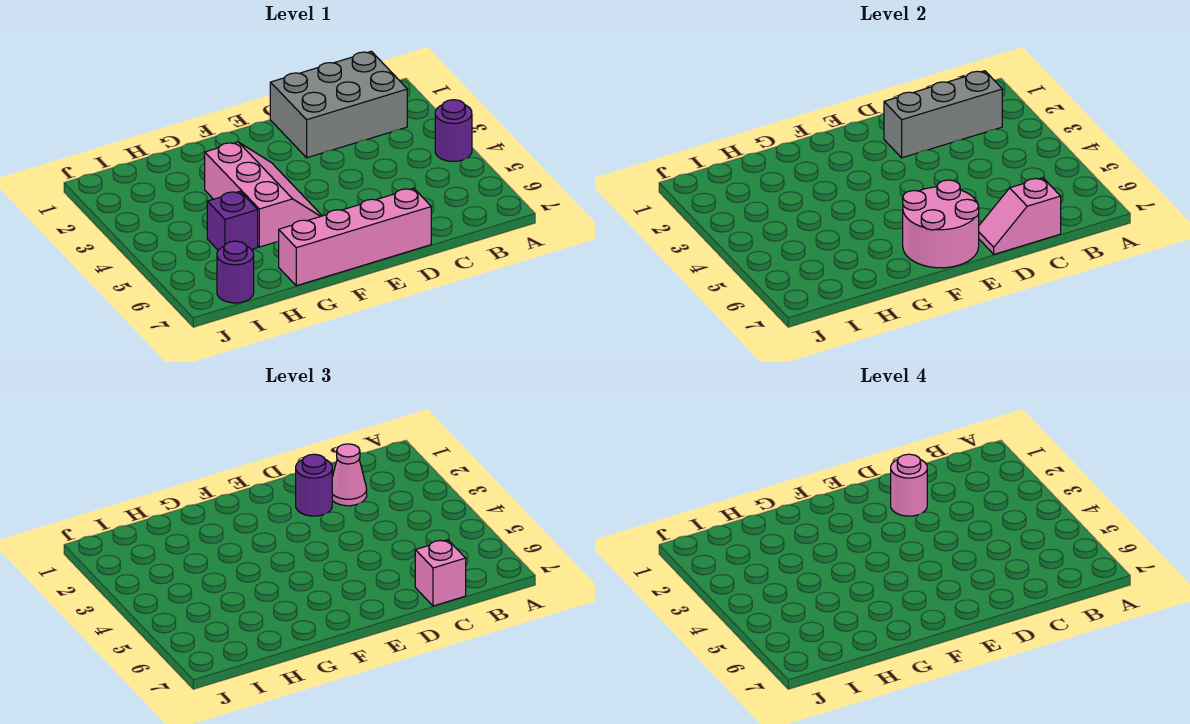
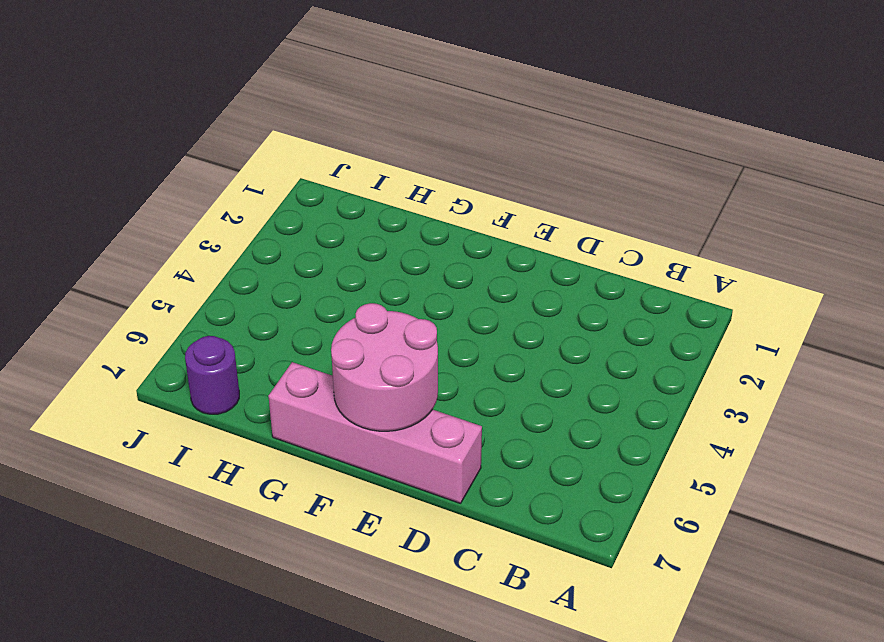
none -> purple 1x1 round brick [435,100,472,161]
none -> grey 2x3 brick [270,51,407,158]
none -> pink 2x3 slope [205,142,322,247]

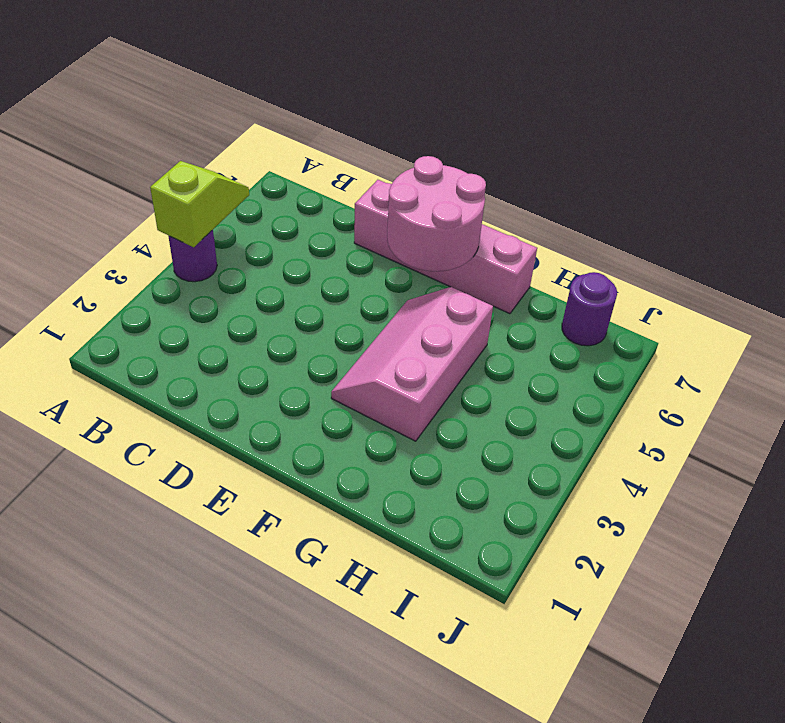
lime 1x2 slope [150,161,249,247] -> none
none -> grey 2x3 brick [270,51,407,158]
none -> purple 1x1 brick [207,191,258,250]
none -> grey 1x3 brick [884,71,1002,158]

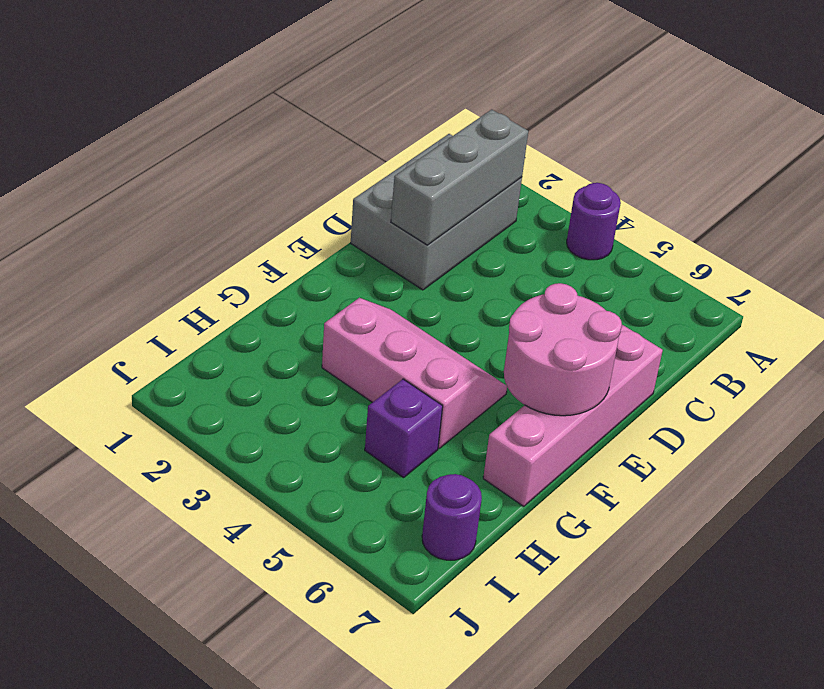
none -> pink 1x2 slope [979,178,1061,254]
none -> pink 1x1 cone [332,444,367,506]
none -> pink 1x1 brick [415,540,466,606]

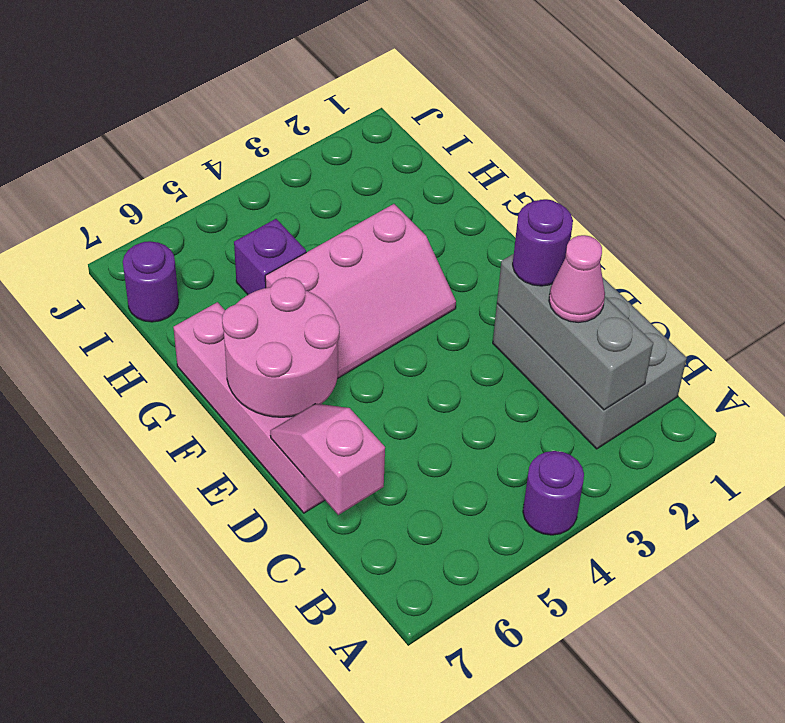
none -> pink 1x1 brick [415,540,466,606]
none -> pink 1x1 round brick [891,454,927,516]

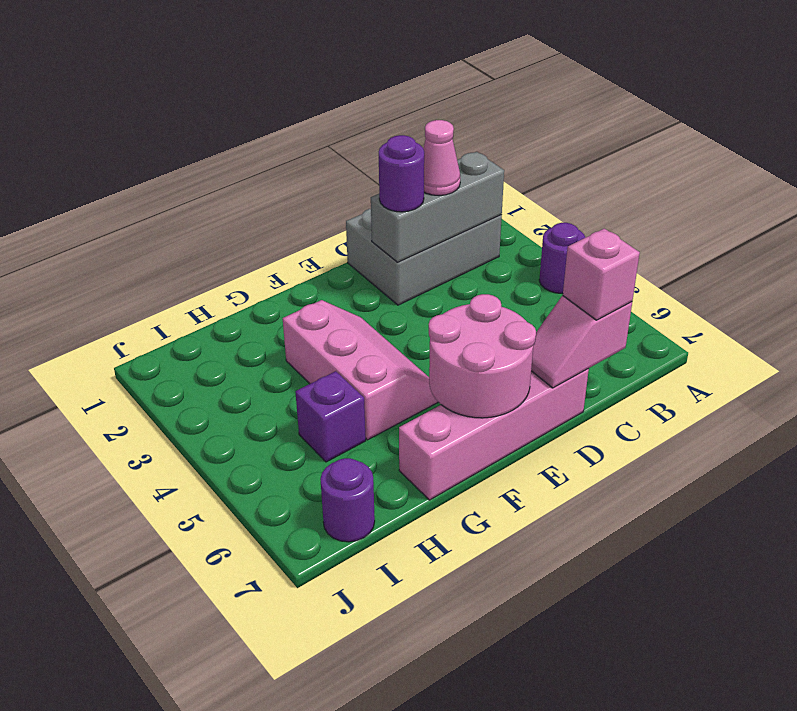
none -> pink 1x1 round brick [891,454,927,516]

